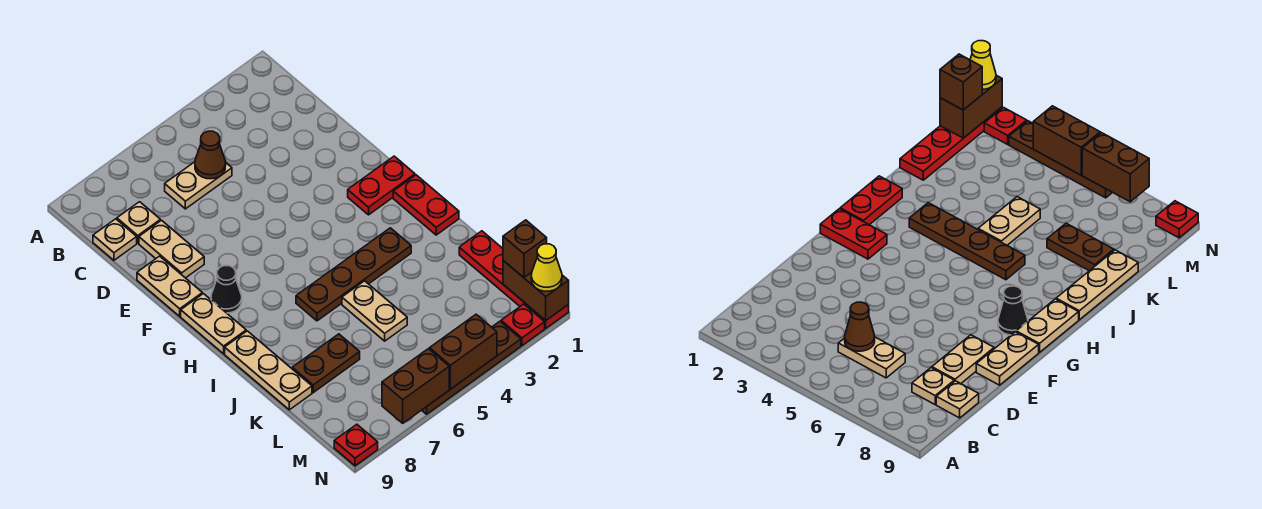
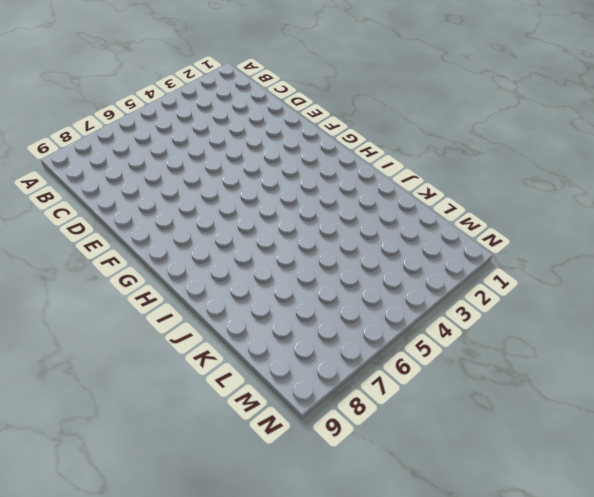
none -> tan 1x2 plate [165,162,232,209]
none -> tan 1x1 plate [117,202,160,243]
none -> tan 1x1 plate [93,219,137,260]

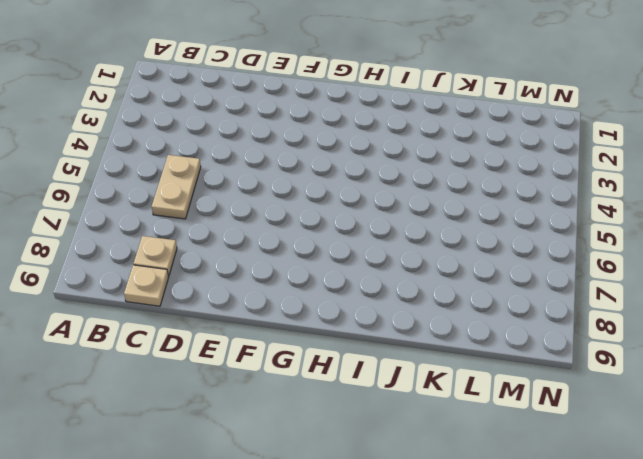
none -> tan 1x2 plate [139,220,204,278]
none -> tan 1x2 plate [137,256,202,316]
none -> red 1x2 plate [348,156,415,215]

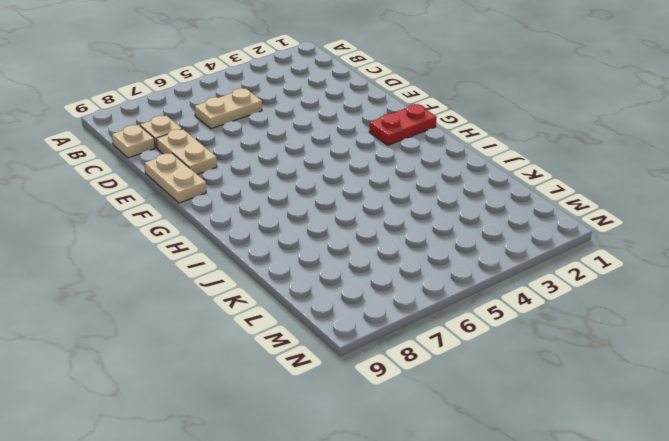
none -> black 1x1 cone [211,266,242,313]
none -> tan 1x2 plate [181,294,246,354]
none -> red 1x2 plate [393,175,459,235]

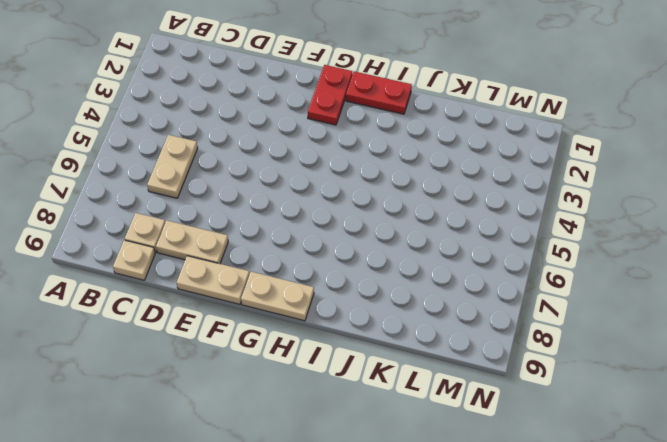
none -> black 1x1 cone [211,266,242,313]
none -> brown 1x4 plate [296,228,411,321]
none -> tan 1x3 plate [225,331,312,410]

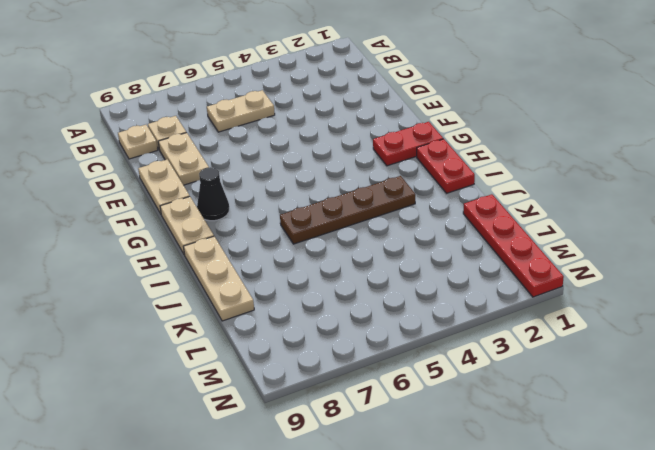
none -> tan 1x2 plate [342,281,407,341]
none -> brown 1x2 plate [292,334,360,393]
none -> red 1x1 plate [501,304,545,346]

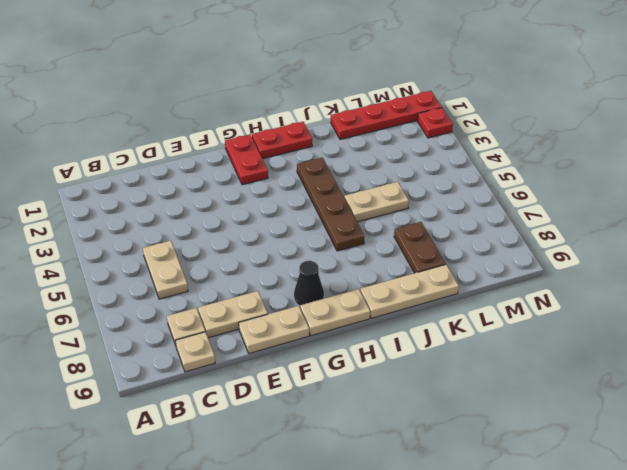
none -> brown 1x4 plate [422,321,521,414]
none -> red 1x1 plate [334,424,378,466]
none -> brown 1x1 cone [195,131,226,179]

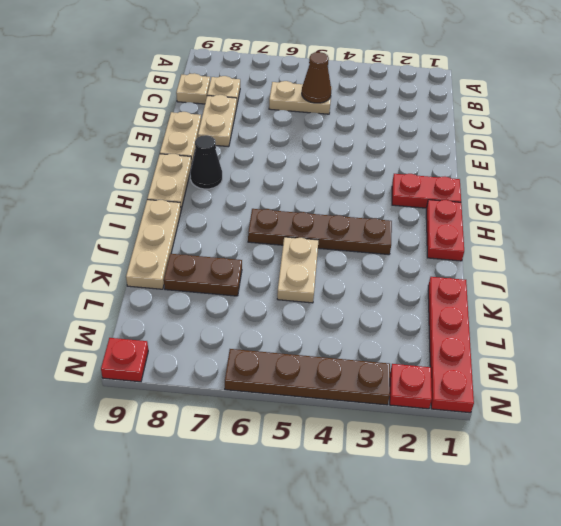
none -> brown 1x2 brick [503,261,569,320]
none -> brown 1x2 brick [430,314,497,389]
none -> brown 1x2 brick [382,349,449,423]

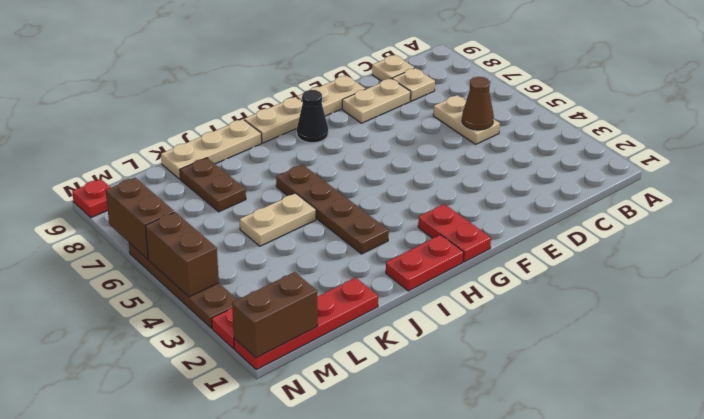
none -> brown 1x1 brick [503,220,547,278]
none -> yellow 1x1 cone [531,244,562,291]

